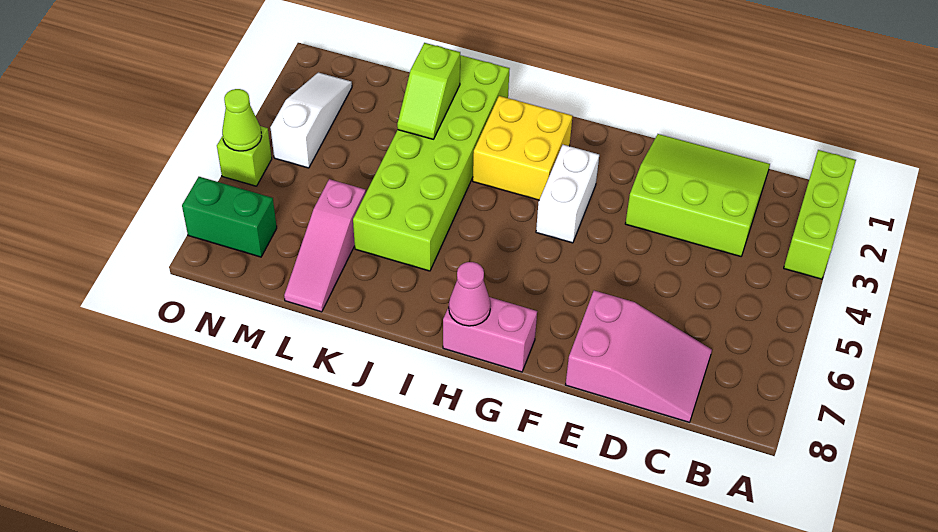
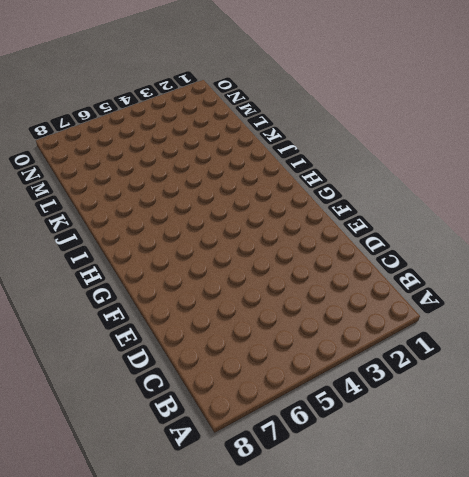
none -> lime 1x3 brick [784,150,856,279]
none -> lime 3x3 slope [625,134,770,256]
none -> pink 2x3 slope [566,291,712,422]

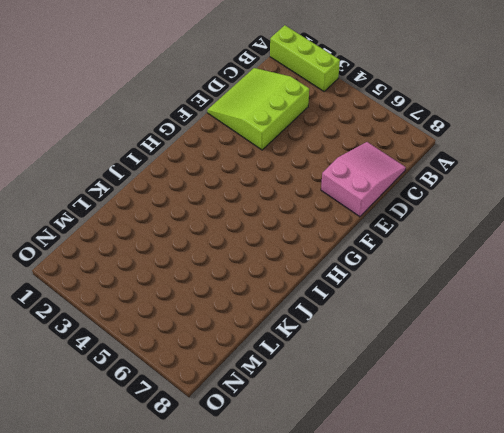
none -> white 1x2 brick [536,145,599,243]
none -> pink 1x2 brick [443,297,537,372]
none -> yellow 2x2 brick [473,96,572,200]

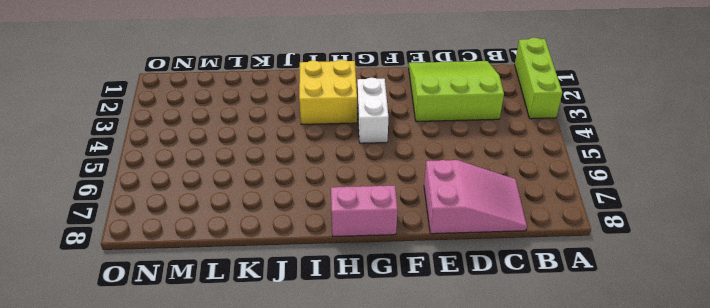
none -> lime 2x6 brick [353,55,510,271]
none -> pink 1x3 slope [284,179,366,312]
none -> white 1x3 slope [270,73,352,168]

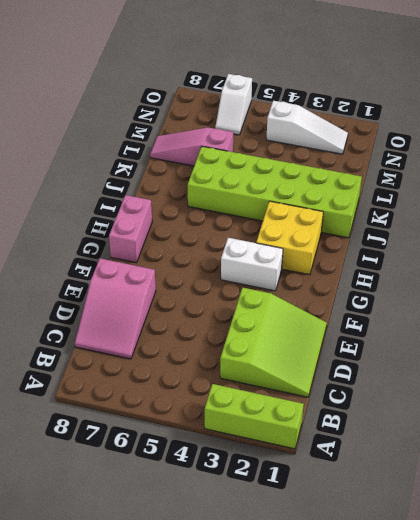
white 1x2 slope [215,74,252,135] -> none
none -> green 1x2 brick [182,177,277,257]
none -> lime 1x1 brick [217,126,272,186]
none -> pink 1x1 cone [449,262,491,326]

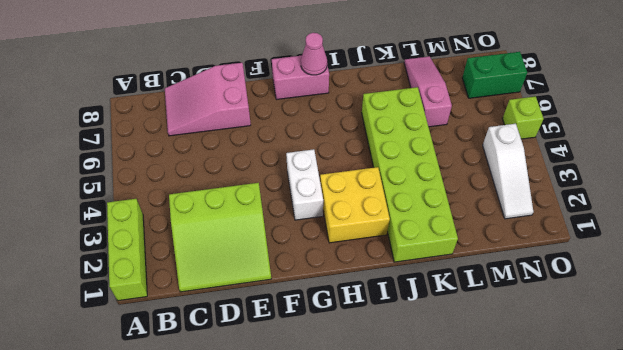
none -> lime 1x2 slope [397,43,460,139]
none -> lime 1x1 cone [222,89,262,151]

